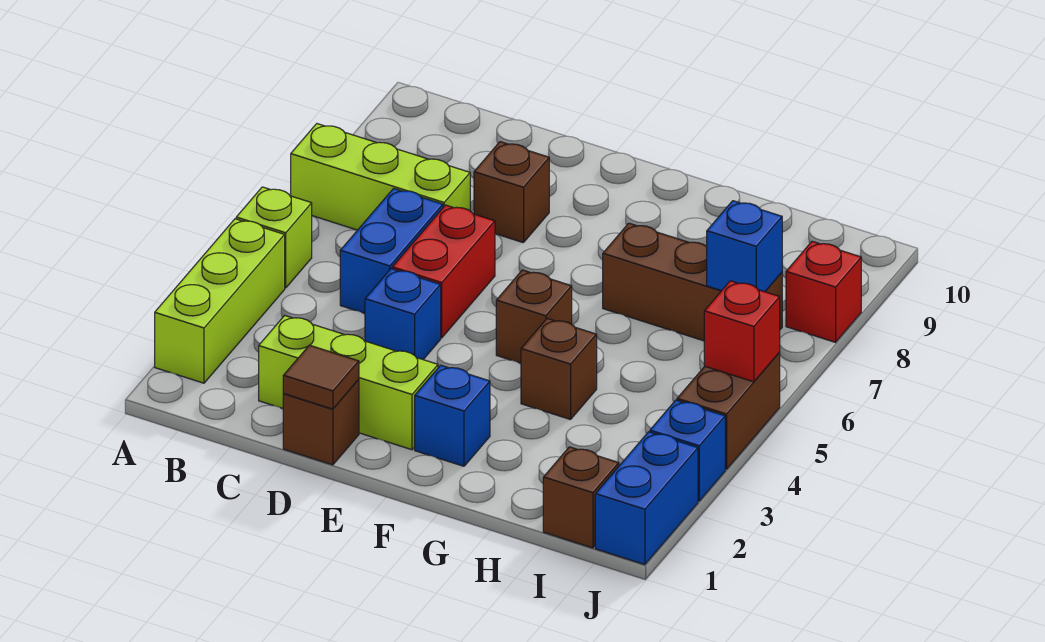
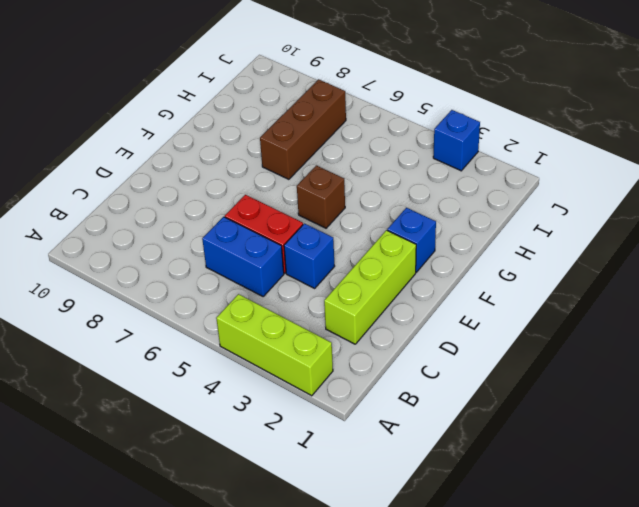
none -> lime 1x1 brick [236,187,312,288]
none -> lime 1x3 brick [291,124,470,230]
none -> brown 1x1 brick [283,379,359,465]

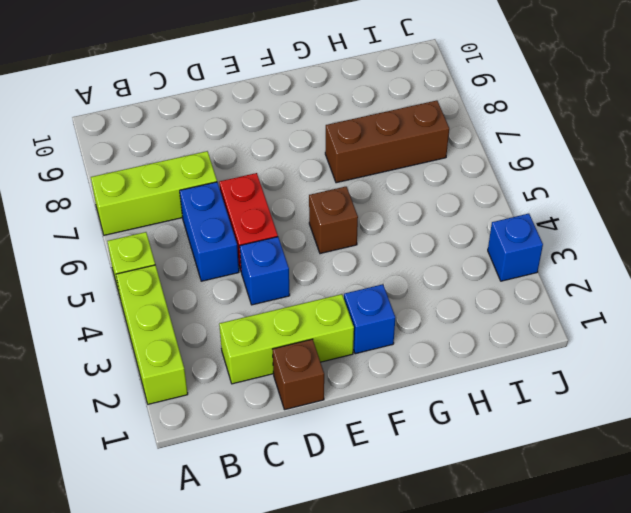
none -> brown 1x1 brick [474,142,549,243]
none -> brown 1x1 brick [521,319,597,420]
none -> brown 1x1 brick [543,447,619,548]

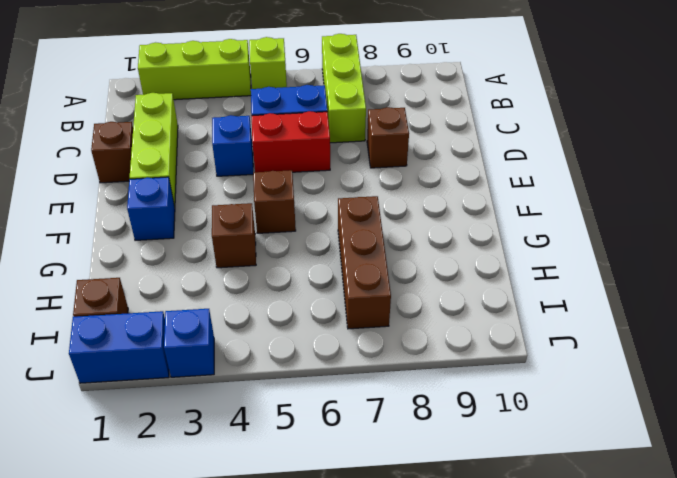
none -> brown 1x2 brick [677,353,780,469]
none -> red 1x1 brick [786,241,861,342]
none -> brown 1x1 tile [283,345,359,409]

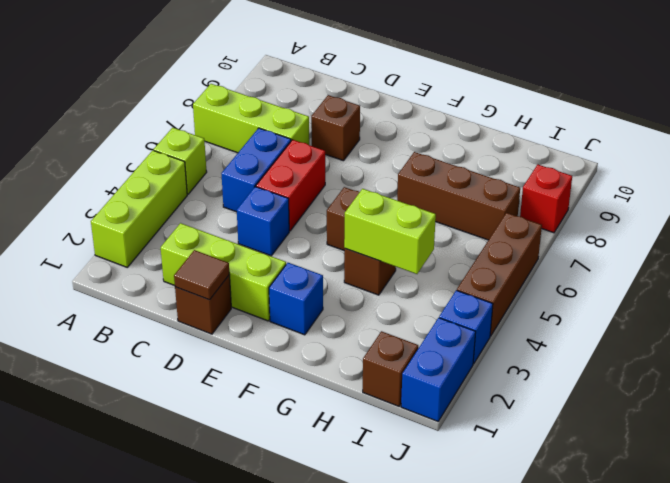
lime 1x2 brick [344,189,436,274] -> none
brown 1x3 brick [457,213,542,336] -> brown 1x2 brick [677,353,780,469]
none -> blue 1x1 brick [707,201,782,292]
none -> red 1x1 brick [704,281,780,382]

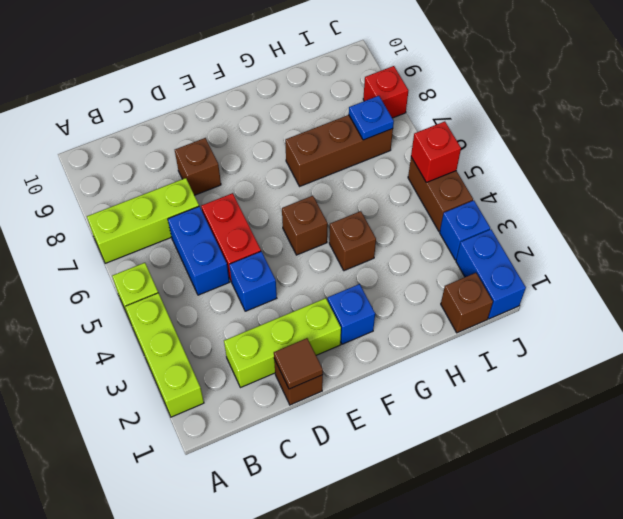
blue 1x1 plate [349,96,394,140] -> blue 1x1 brick [707,201,782,292]

